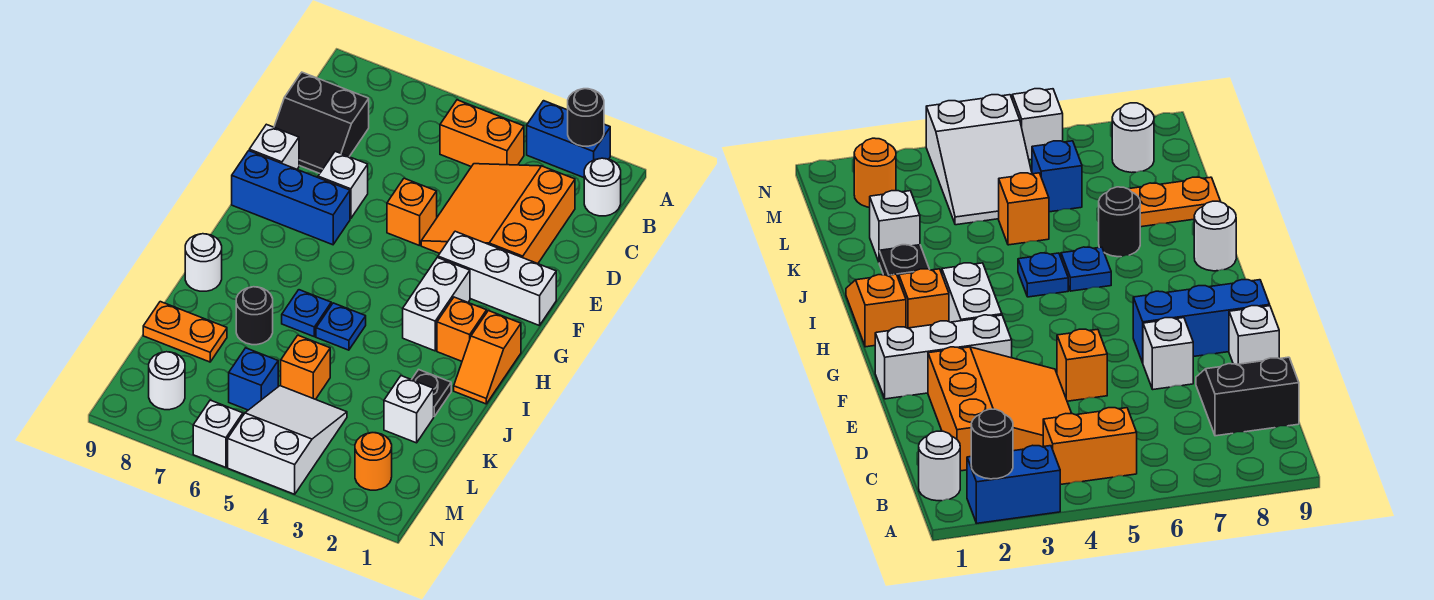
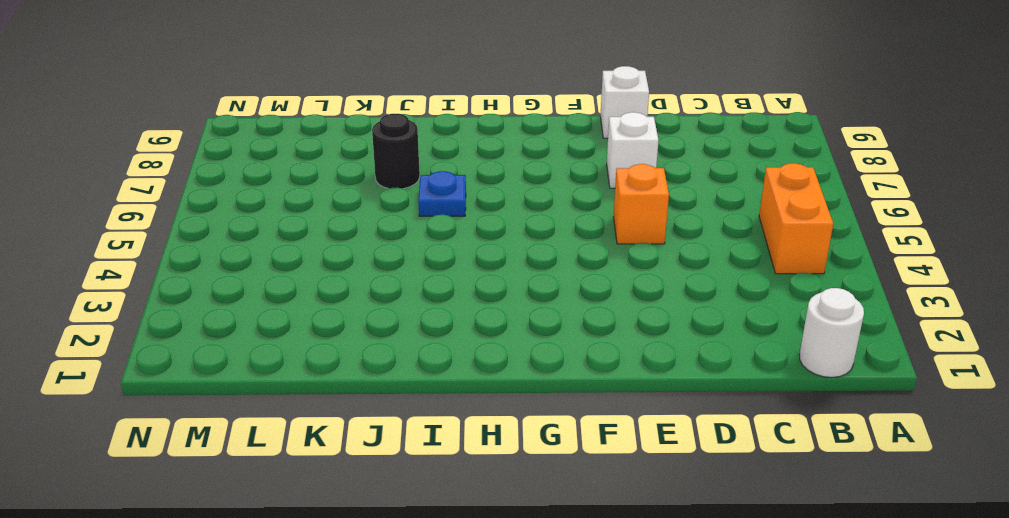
none -> blue 1x2 brick [527,101,610,178]
none -> orange 3x3 slope [421,164,575,264]
none -> black 2x2 slope [274,72,369,173]

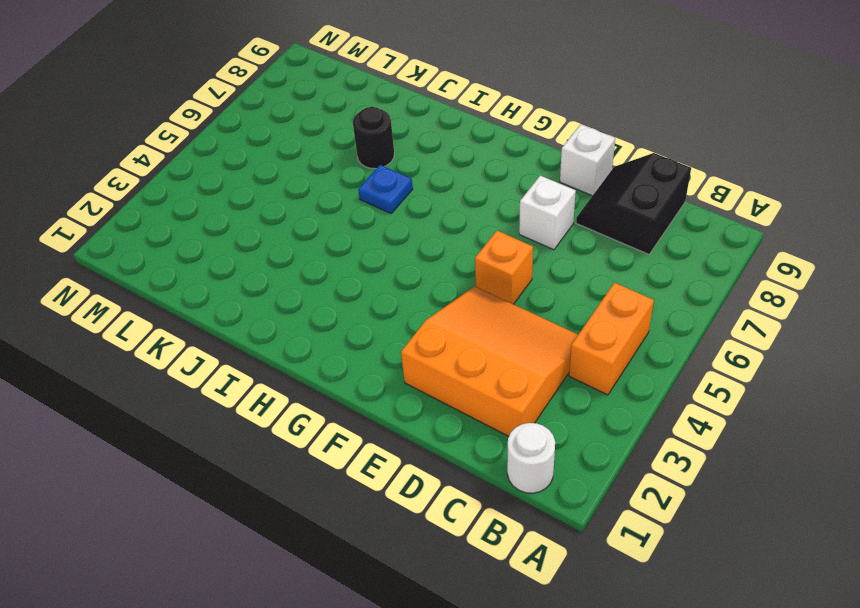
none -> blue 1x2 brick [527,101,610,178]
none -> white 1x3 brick [438,231,556,326]
none -> blue 1x3 brick [232,151,350,245]

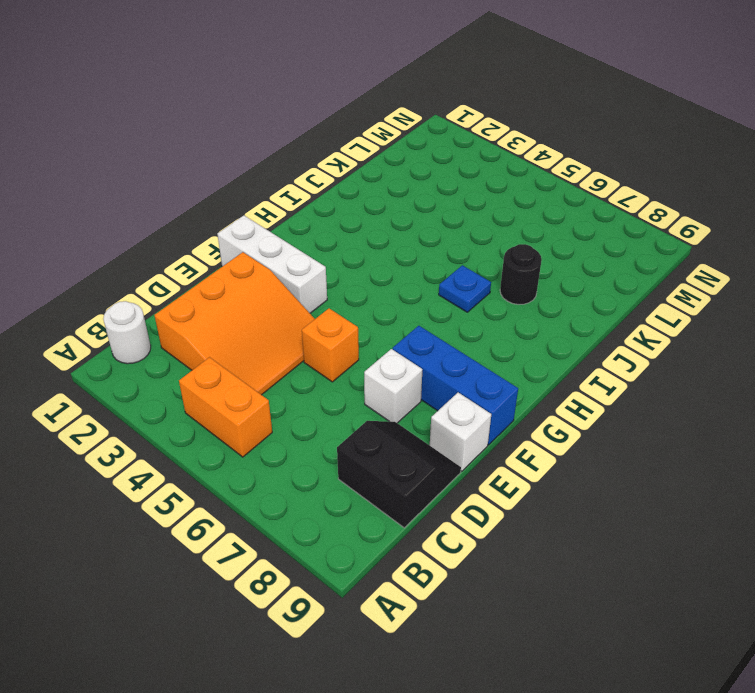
none -> blue 1x2 brick [527,101,610,178]
none -> white 1x2 brick [403,258,470,351]
none -> orange 1x2 slope [454,311,521,404]

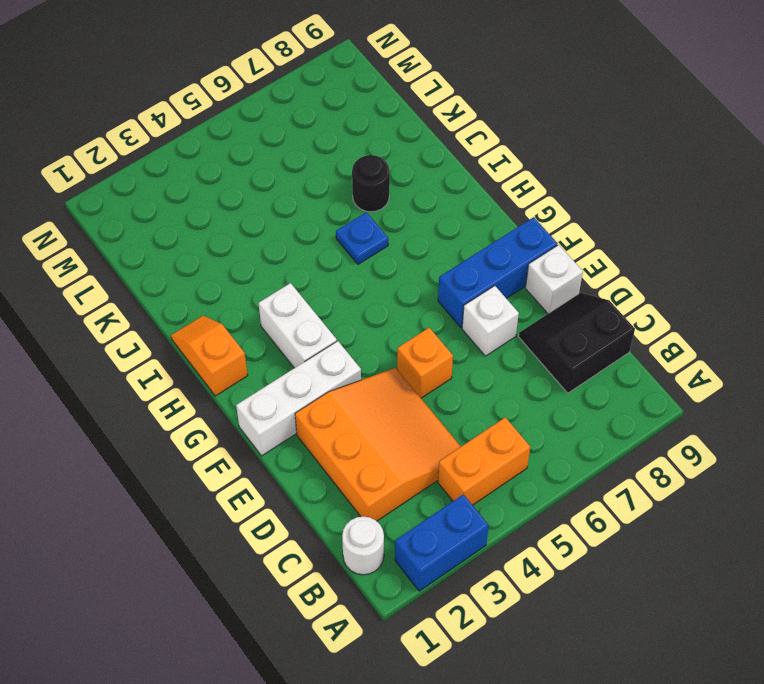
none -> orange 1x1 brick [437,297,487,361]
none -> blue 1x1 plate [316,303,366,350]
none -> white 1x1 round brick [185,234,222,291]

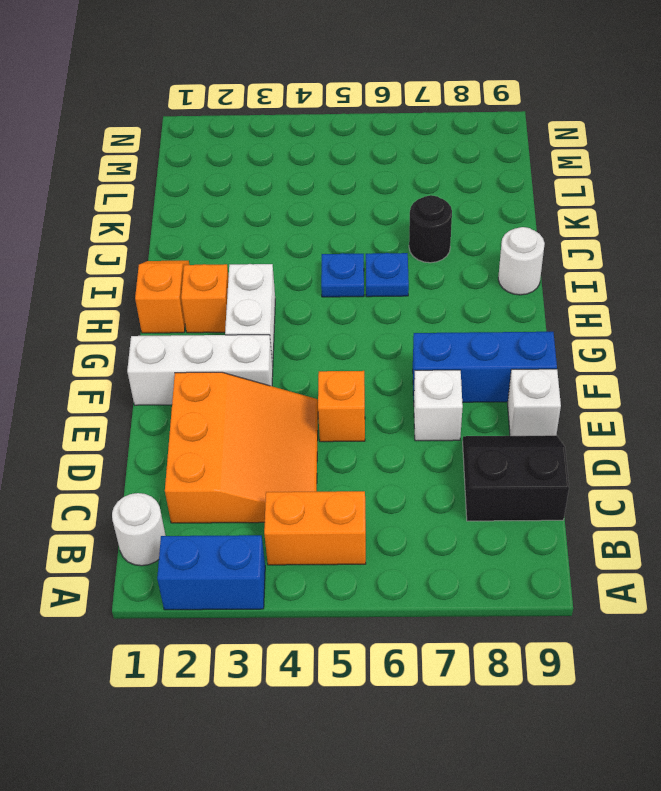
none -> black 1x1 plate [412,370,451,416]
none -> white 1x1 brick [384,376,434,443]
none -> orange 1x1 brick [281,335,330,399]

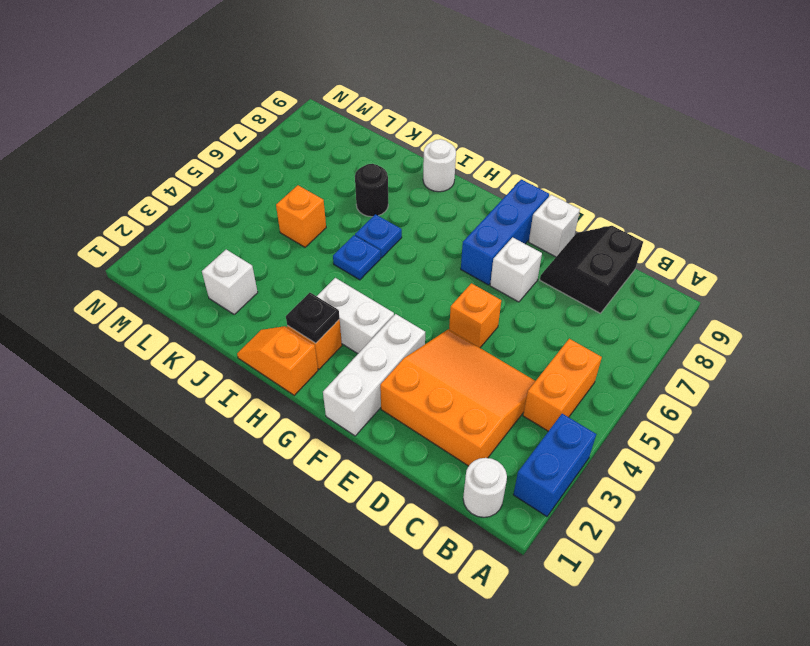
black 1x1 plate [286,293,340,343] -> black 1x1 plate moved to [412,370,451,416]
none -> orange 1x2 plate [143,302,227,362]
none -> white 2x3 slope [228,386,347,494]
none -> blue 1x1 brick [229,348,278,410]

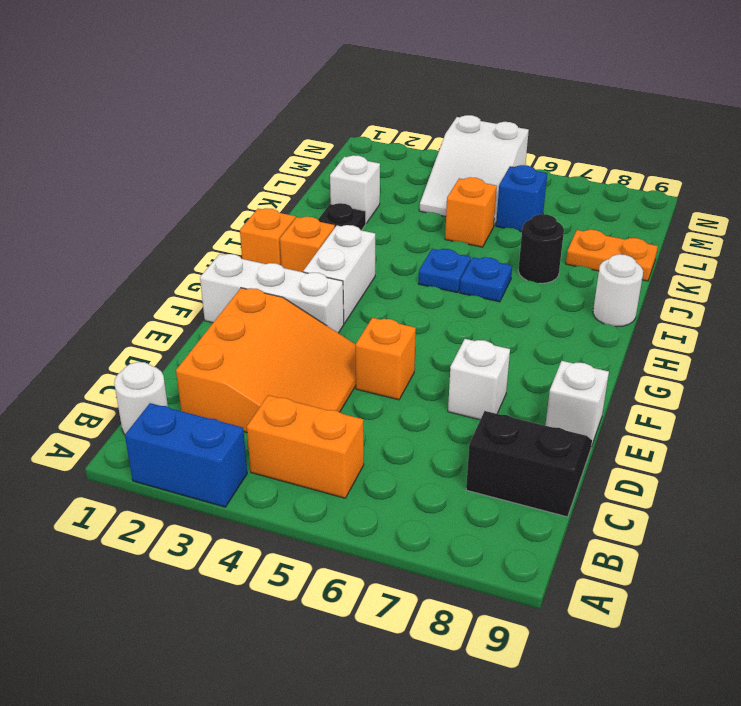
none -> blue 1x3 brick [232,151,350,245]
none -> orange 1x1 round brick [355,433,392,490]
none -> white 1x1 round brick [149,352,185,410]

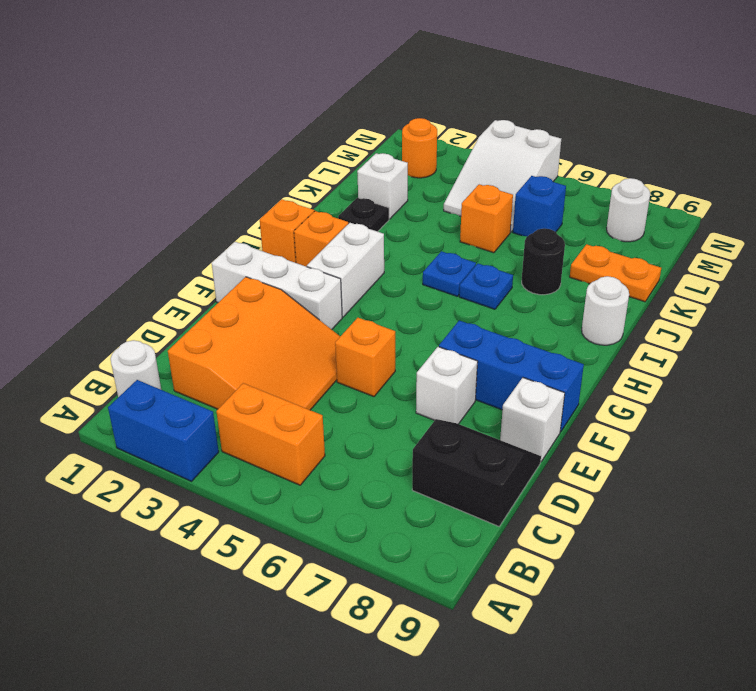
none -> white 1x1 brick [193,400,243,467]
none -> black 1x1 round brick [568,89,604,146]

